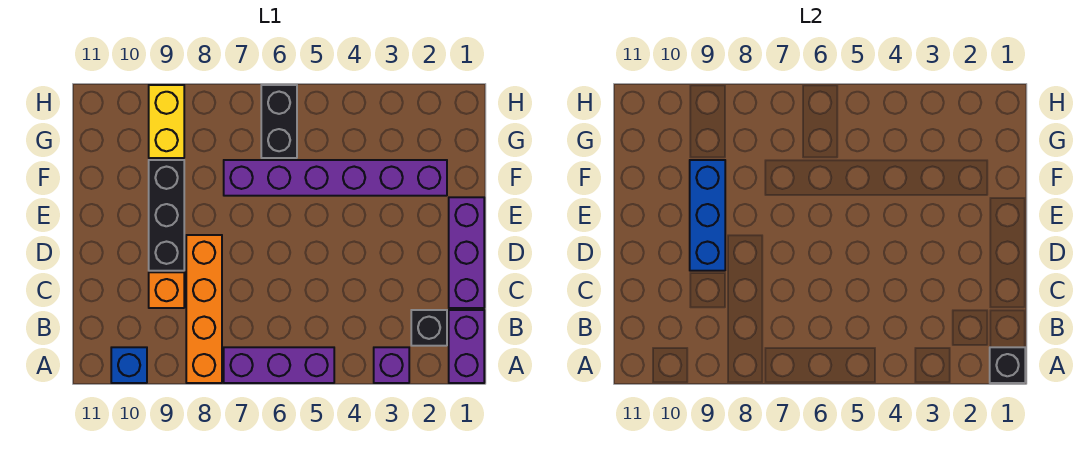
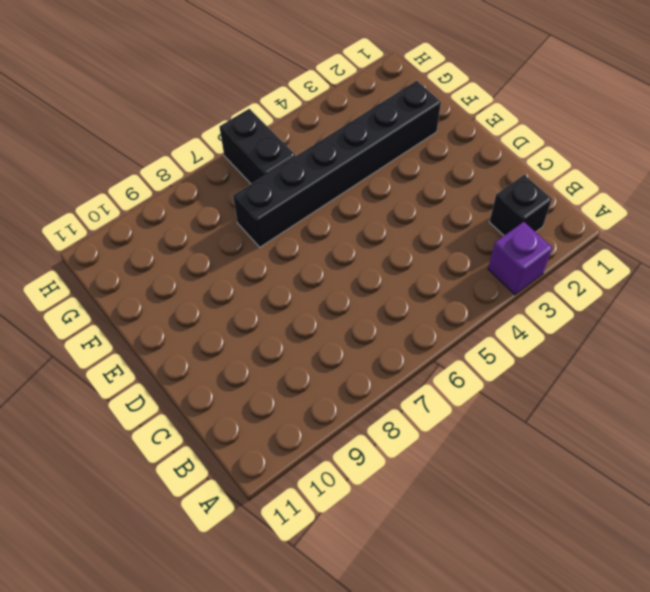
black 1x6 brick [233,81,441,247] -> purple 1x6 brick [224,160,447,196]
none -> purple 1x2 brick [449,310,484,383]
none -> purple 1x3 brick [224,347,334,383]
none -> orange 1x4 brick [186,235,222,383]

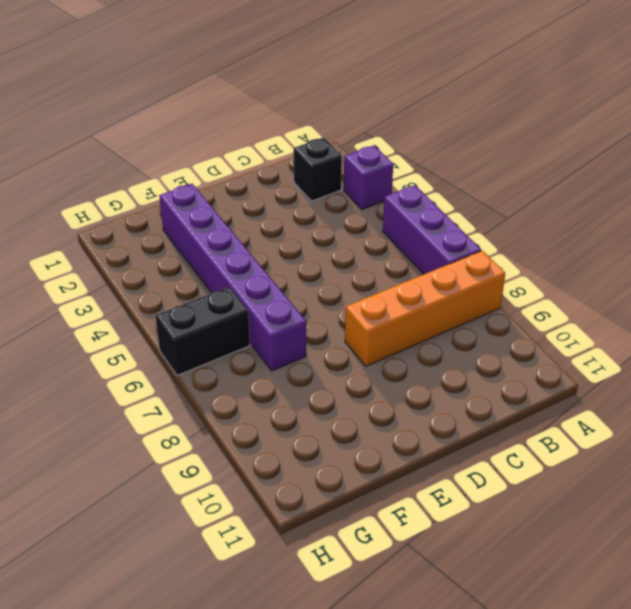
none -> purple 1x2 brick [449,310,484,383]
none -> blue 1x1 brick [111,347,147,383]
none -> purple 1x3 brick [449,197,484,308]

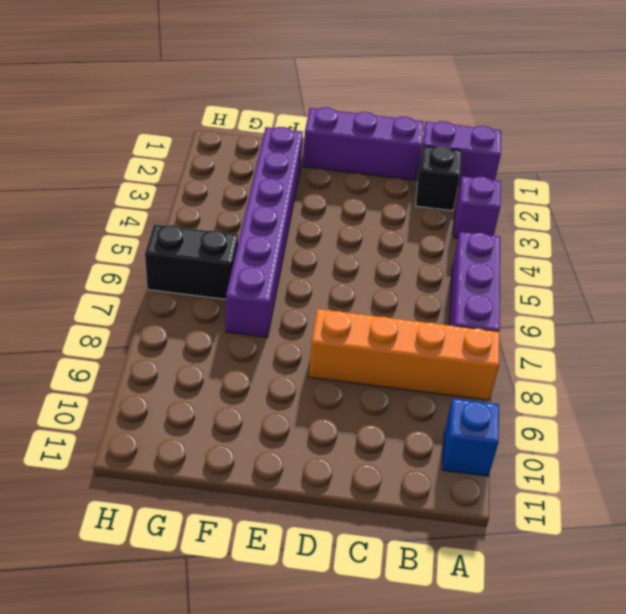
none -> orange 1x1 brick [149,272,184,308]
none -> black 1x3 brick [149,160,184,271]
none -> yellow 1x2 brick [149,85,184,158]

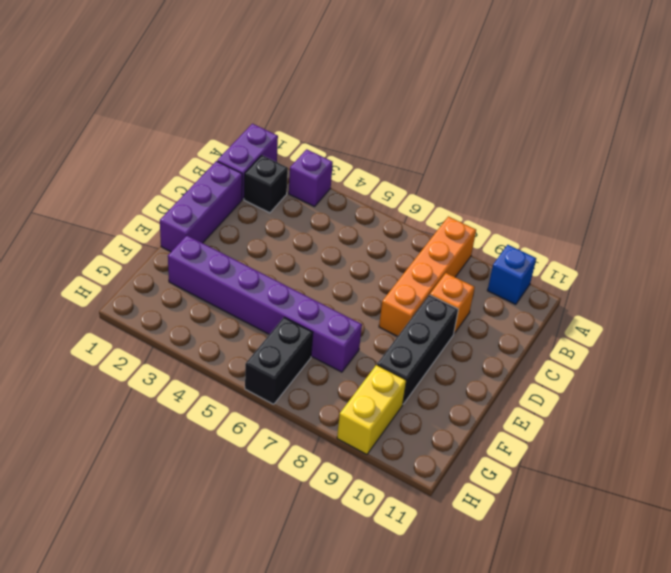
none -> purple 1x3 brick [224,347,334,383]
none -> black 1x1 brick [990,347,1025,383]
none -> blue 1x3 brick [690,160,725,271]

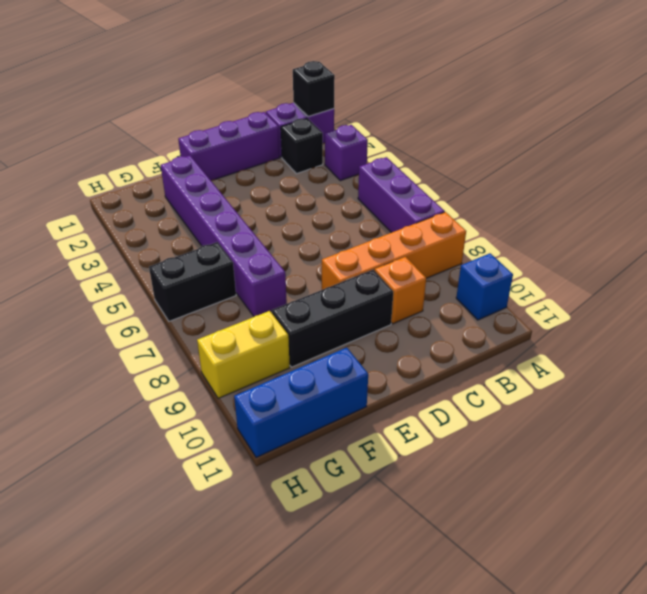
blue 1x3 brick [234,348,368,458] -> blue 1x3 brick moved to [690,160,725,271]

